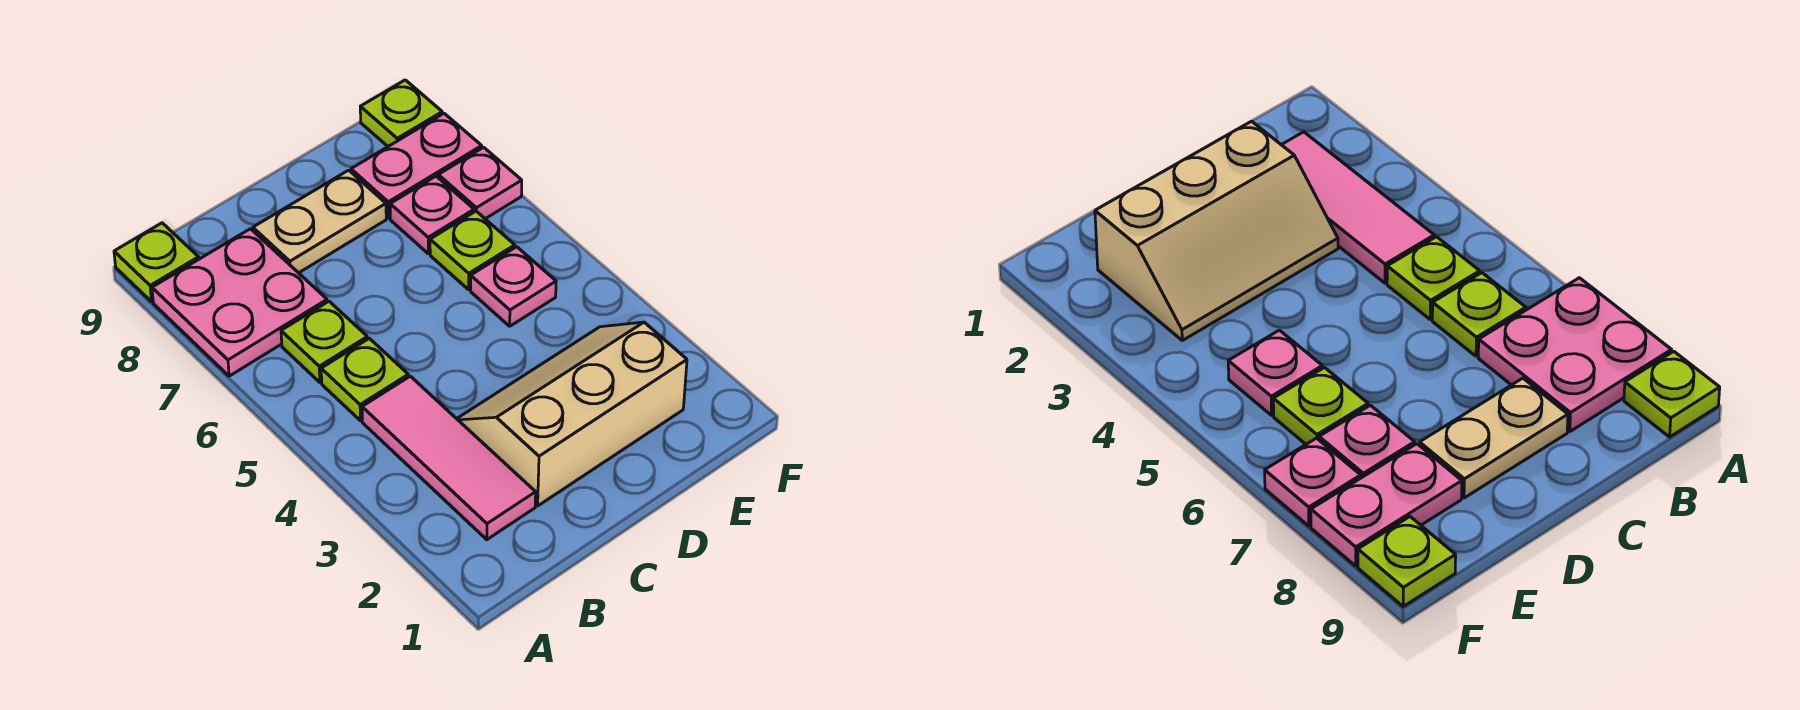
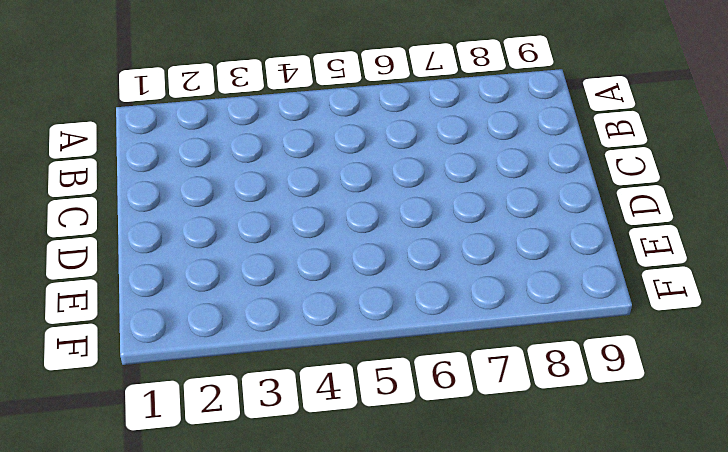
none -> pink 2x2 plate [152,229,327,376]
none -> lime 1x1 plate [114,223,199,302]
none -> pink 1x3 tile [362,376,536,540]

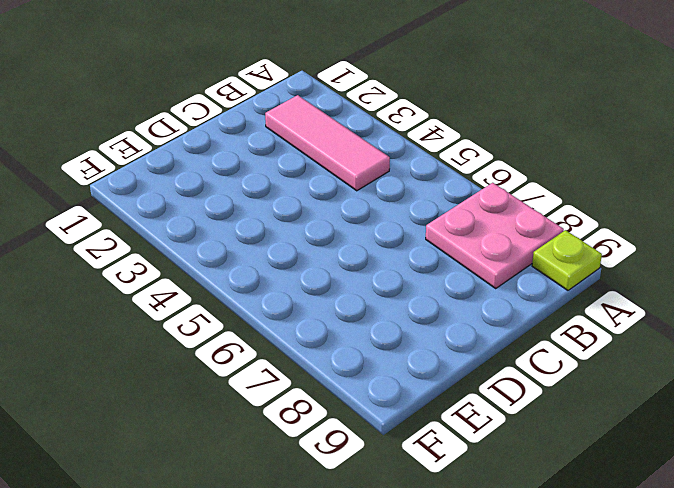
none -> lime 1x1 plate [321,338,408,421]
none -> lime 1x1 plate [281,301,367,382]
none -> tan 2x3 slope [457,322,687,506]

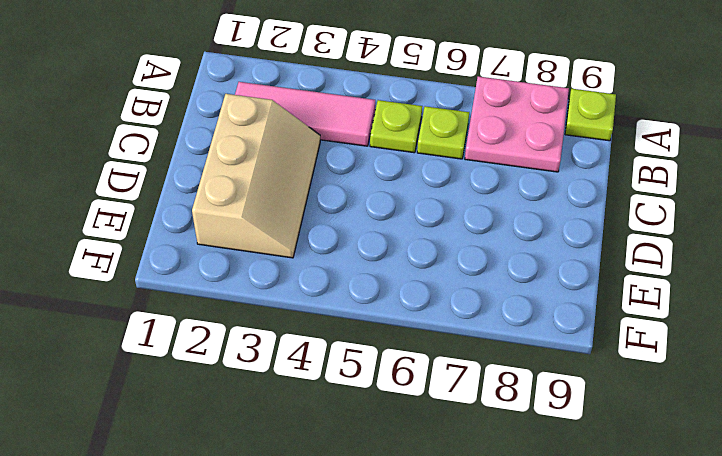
none -> tan 1x2 plate [253,170,386,273]
none -> pink 1x1 plate [471,247,556,326]
none -> lime 1x1 plate [430,211,515,290]

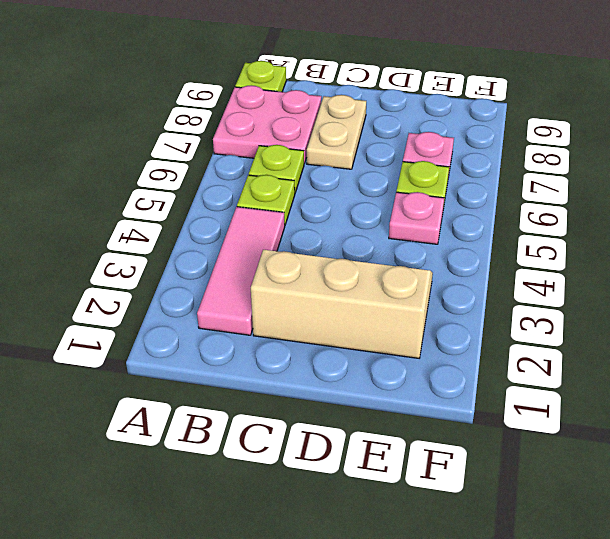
tan 1x2 plate [307,95,366,169] -> tan 1x2 plate turned to [253,170,386,273]
none -> pink 1x2 plate [351,114,482,218]
none -> pink 1x1 plate [438,147,522,219]
none -> lime 1x1 plate [360,80,442,146]

